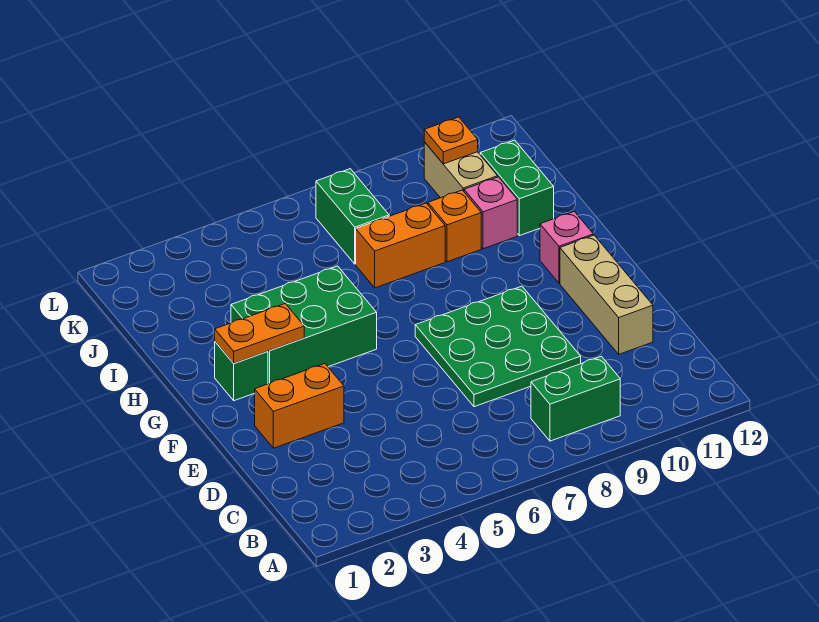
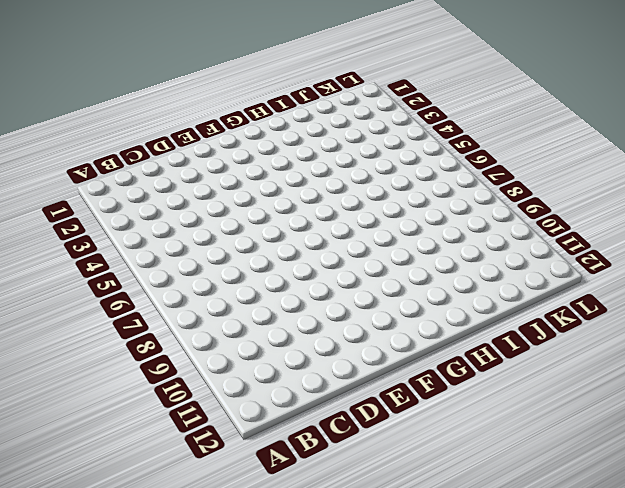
none -> green 1x2 brick [531,356,620,441]
none -> green 3x3 plate [415,286,581,407]
none -> tan 1x3 brick [560,235,653,354]

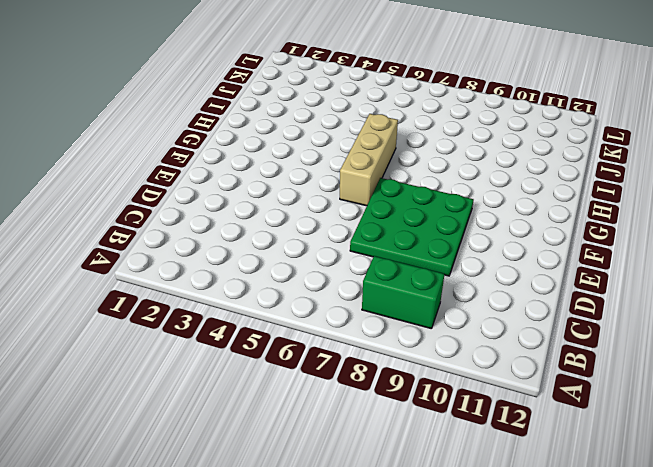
tan 1x3 brick [340,114,398,206] -> tan 1x3 brick moved to [560,235,653,354]
none -> orange 1x2 brick [255,364,344,448]
none -> green 1x1 brick [215,342,268,401]
none -> green 2x3 brick [231,266,377,384]

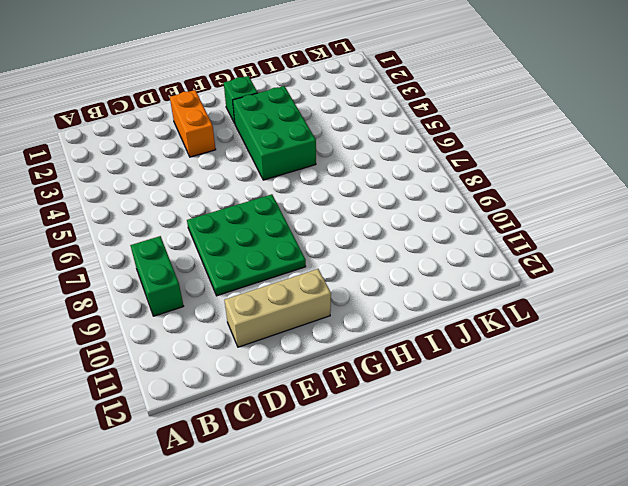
none -> pink 1x1 brick [540,211,593,283]
none -> orange 1x2 brick [356,203,445,288]
none -> orange 1x1 brick [428,190,481,262]

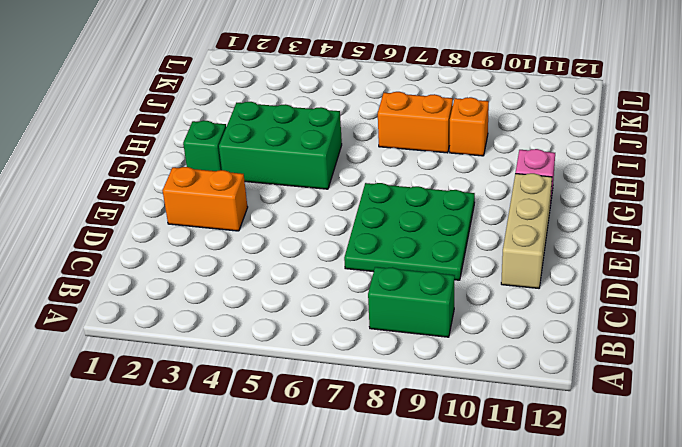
none -> pink 1x1 brick [464,177,517,249]
none -> green 1x2 brick [480,140,554,236]
none -> green 1x2 brick [316,169,389,264]

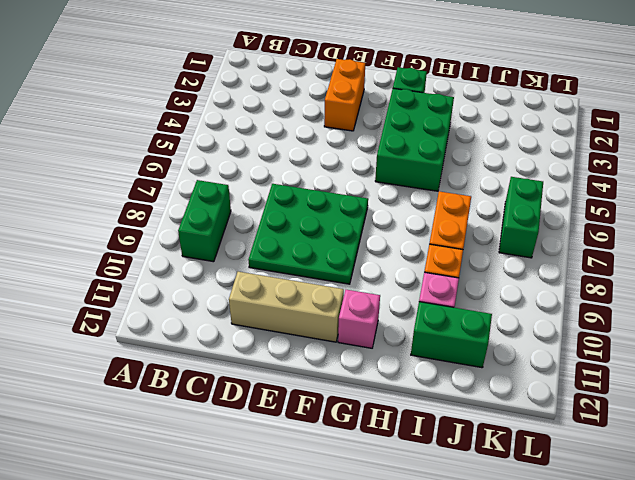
green 1x2 brick [499,177,543,258] -> green 1x2 brick turned to [316,169,389,264]
none -> tan 1x2 brick [424,142,498,198]
none -> orange 1x2 plate [215,304,304,363]
none -> orange 1x1 plate [424,117,478,164]

